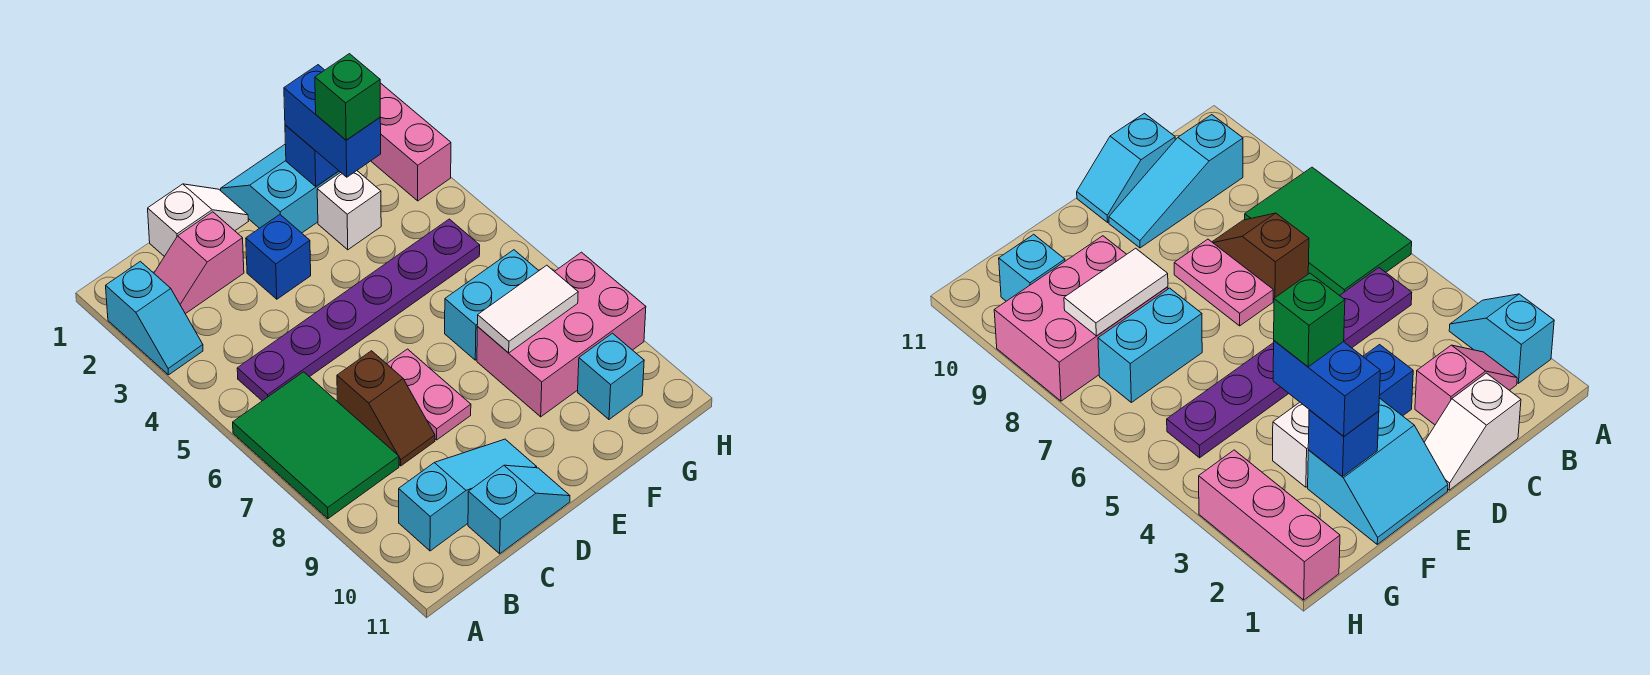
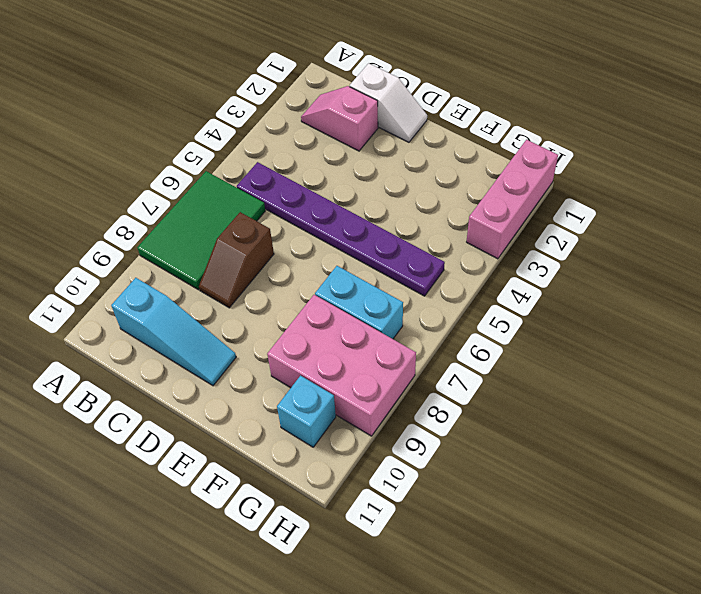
none -> cyan 1x2 slope [106,261,203,375]
none -> cyan 1x2 slope [468,465,570,554]
none -> blue 1x1 brick [246,215,311,299]

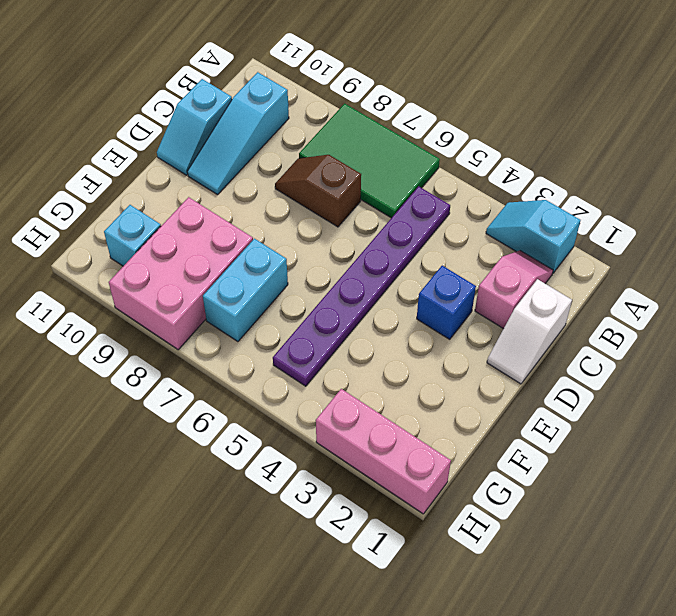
none -> pink 1x2 plate [387,349,471,440]
none -> cyan 2x2 slope [221,144,341,233]
none -> white 1x1 brick [317,171,381,250]

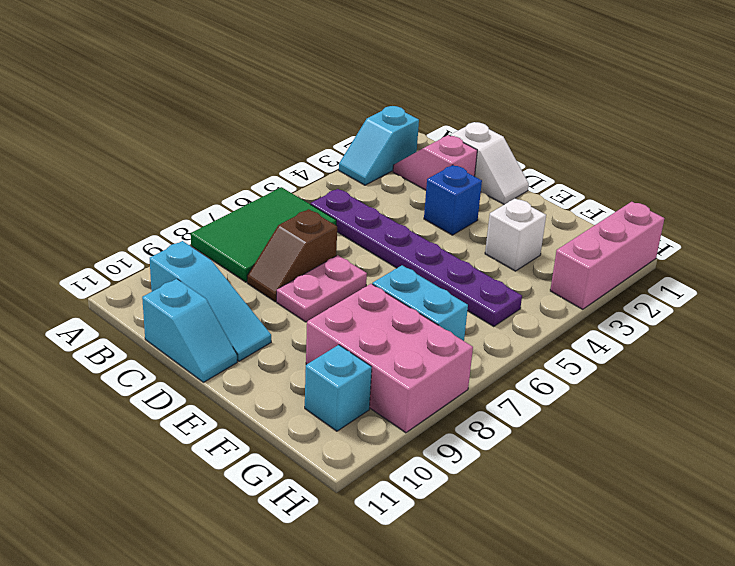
none -> cyan 2x2 slope [221,144,341,233]
none -> blue 1x1 brick [285,125,339,187]
none -> white 1x2 tile [477,265,578,353]

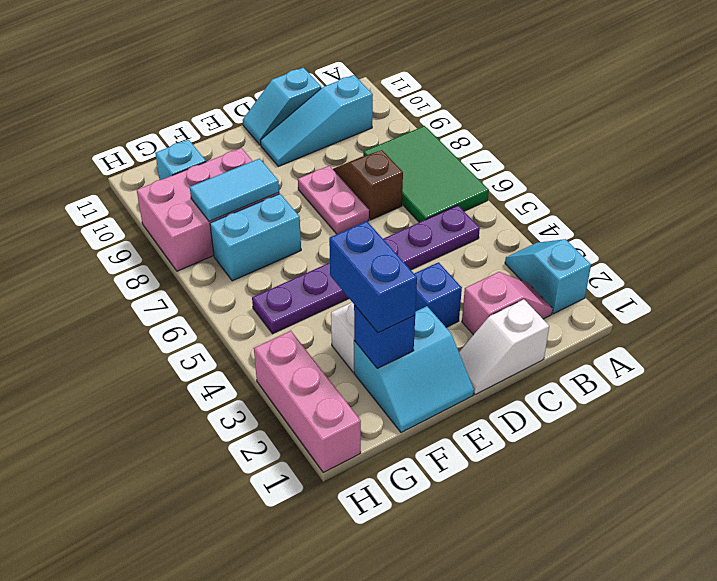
cyan 1x2 tile [190,159,279,221] -> white 1x2 tile [477,265,578,353]
none -> green 1x1 brick [315,54,380,140]

